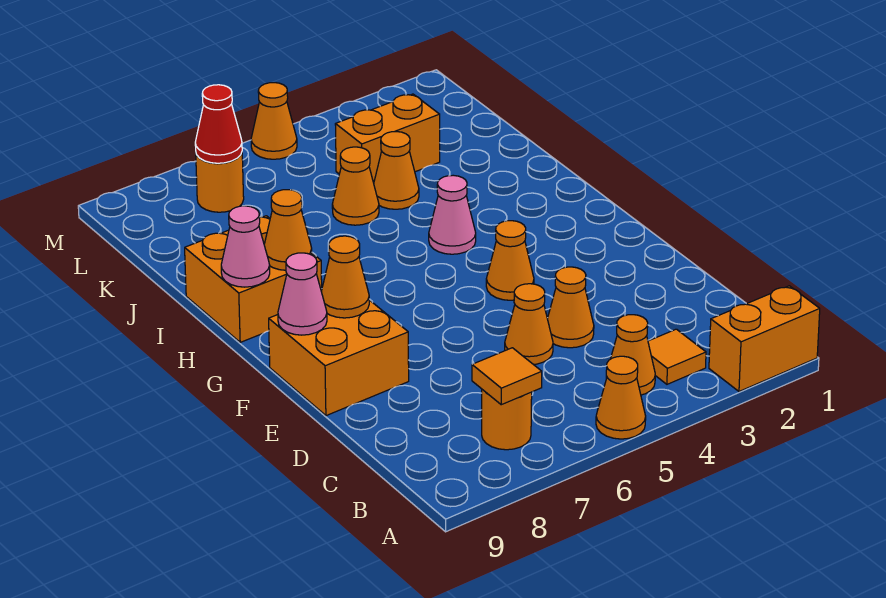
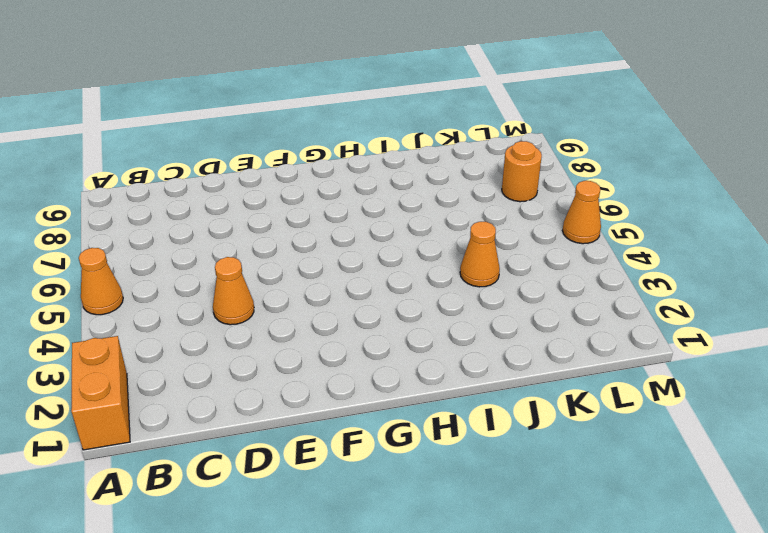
none -> orange 1x1 tile [648,329,706,384]
none -> orange 1x1 cone [606,315,655,395]
none -> orange 1x1 round brick [482,390,532,450]

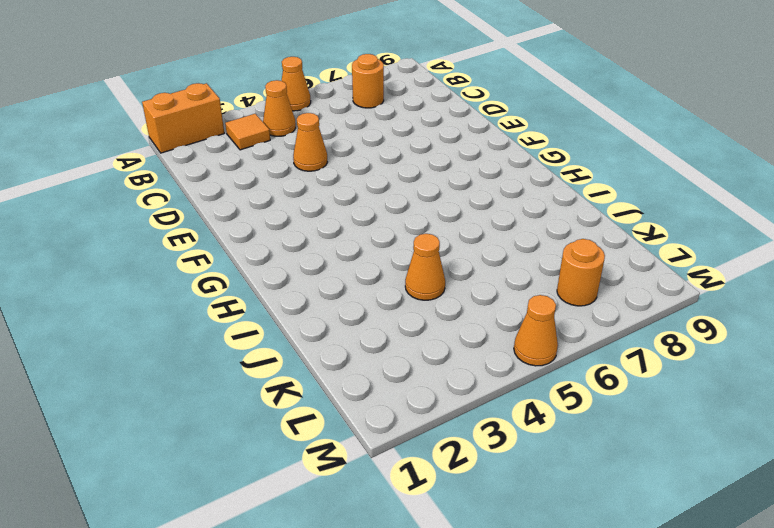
none -> orange 1x1 cone [505,284,553,365]
none -> orange 2x2 brick [269,300,409,416]
none -> orange 1x1 cone [486,221,534,300]

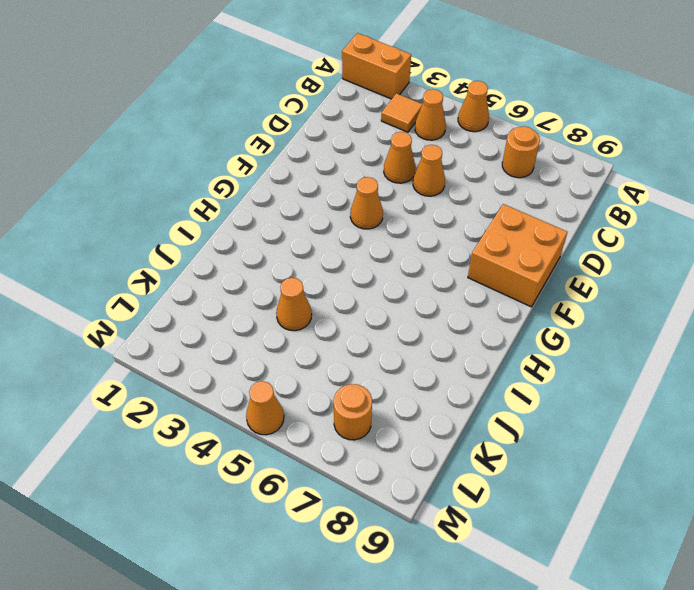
none -> pink 1x1 cone [429,175,476,254]
none -> orange 2x2 brick [185,216,322,342]
none -> orange 1x1 cone [332,147,379,225]

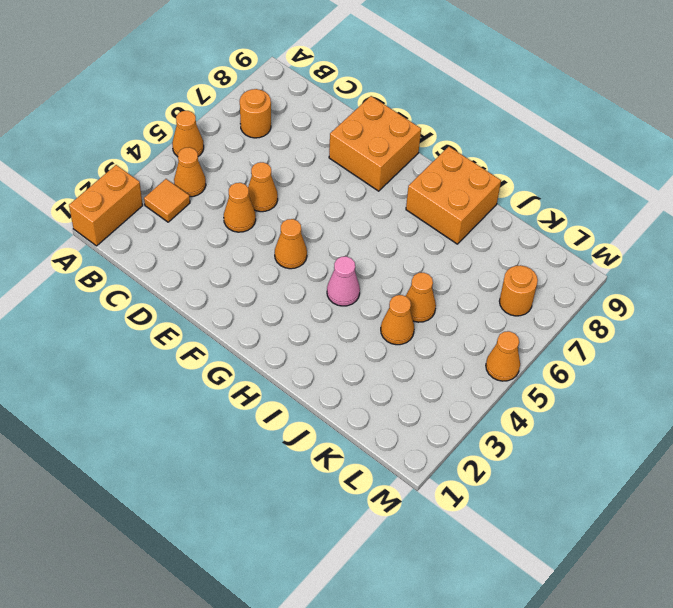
none -> orange 1x2 brick [335,94,440,183]
none -> orange 1x1 tile [472,348,542,405]
none -> orange 1x1 cone [321,236,369,318]

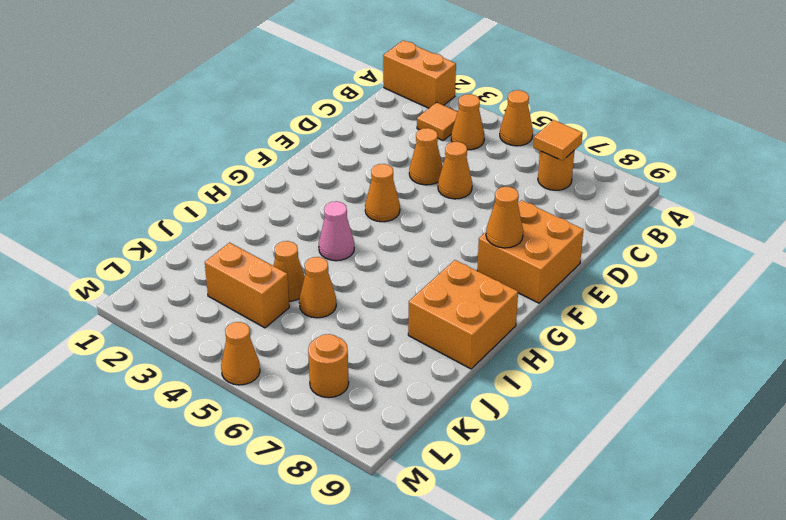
none -> pink 1x1 cone [278,253,327,335]
none -> orange 1x1 cone [264,190,312,270]
none -> pink 1x1 cone [221,206,270,287]

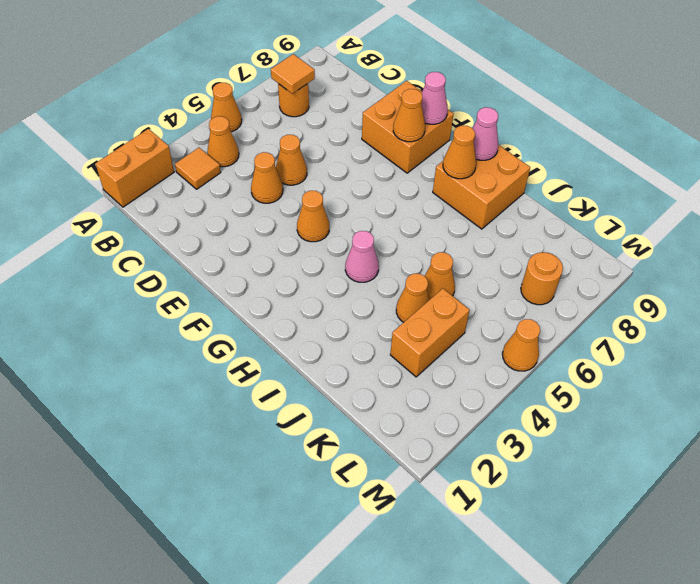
none -> red 1x1 cone [195,85,242,163]

